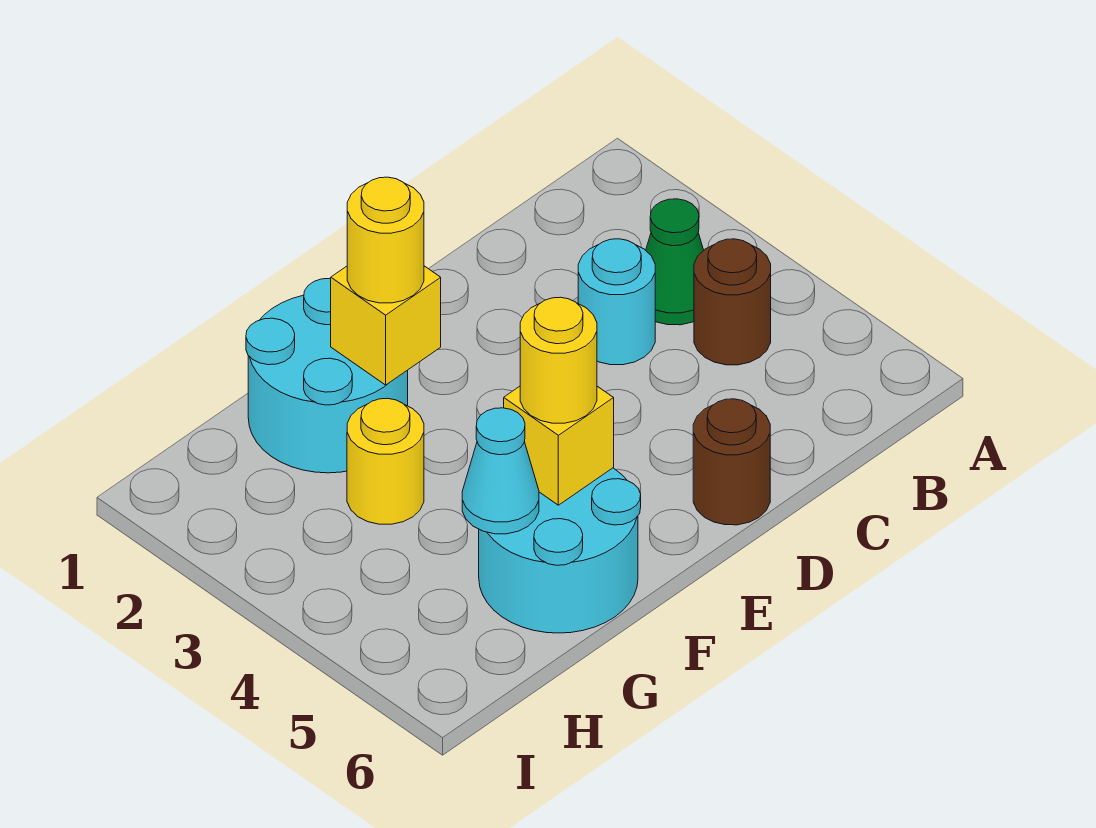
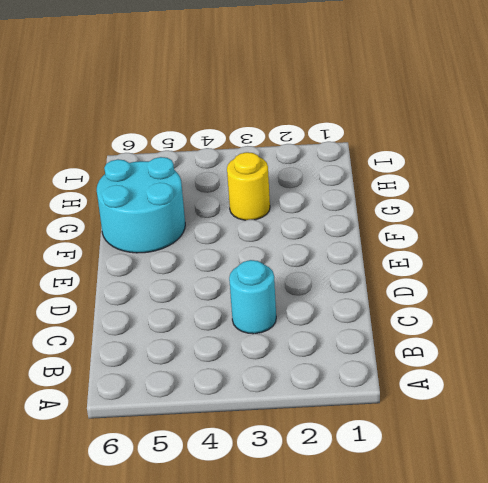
none -> green 1x1 cone [646,199,704,325]
none -> brown 1x1 round brick [694,239,771,365]
none -> brown 1x1 round brick [693,399,770,525]

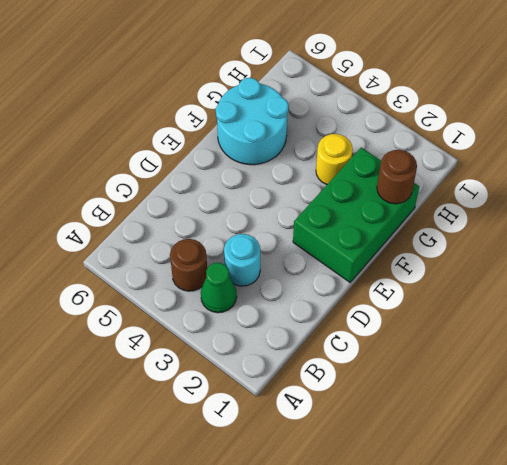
green 2x3 brick [293,148,419,282] -> cyan 2x2 round brick [246,278,408,473]
brown 1x1 round brick [377,150,417,204] -> brown 1x1 round brick moved to [693,399,770,525]
none -> yellow 1x1 brick [331,266,441,385]
none -> yellow 1x1 brick [504,386,614,505]
none -> cyan 1x1 cone [462,408,539,534]

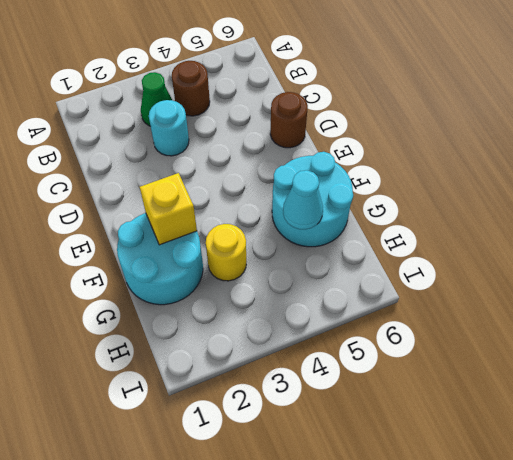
none -> yellow 1x1 brick [504,386,614,505]
none -> yellow 1x1 round brick [347,177,424,303]
none -> yellow 1x1 round brick [520,297,597,423]

